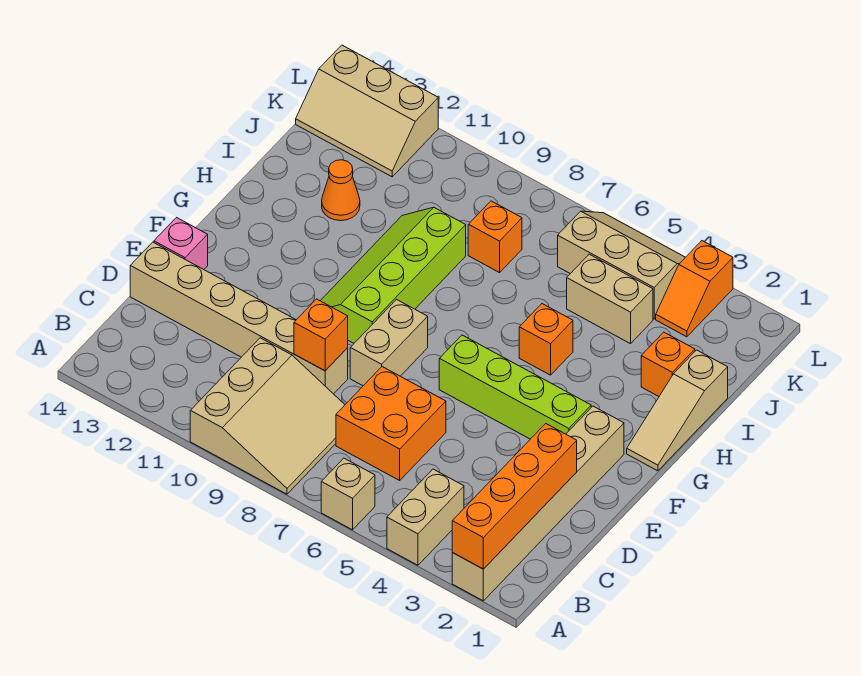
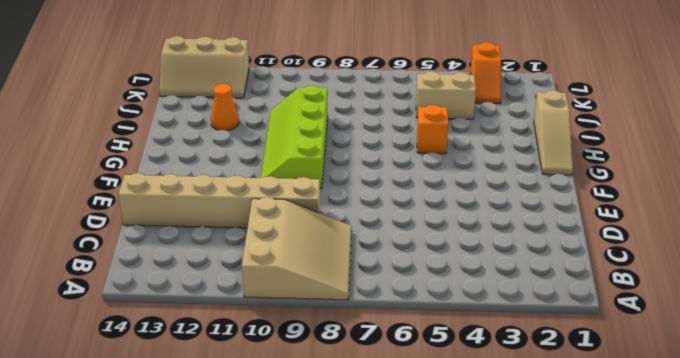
none -> tan 1x6 brick [452,406,624,601]
none -> tan 1x2 brick [387,469,464,565]
none -> tan 1x1 brick [321,458,375,530]

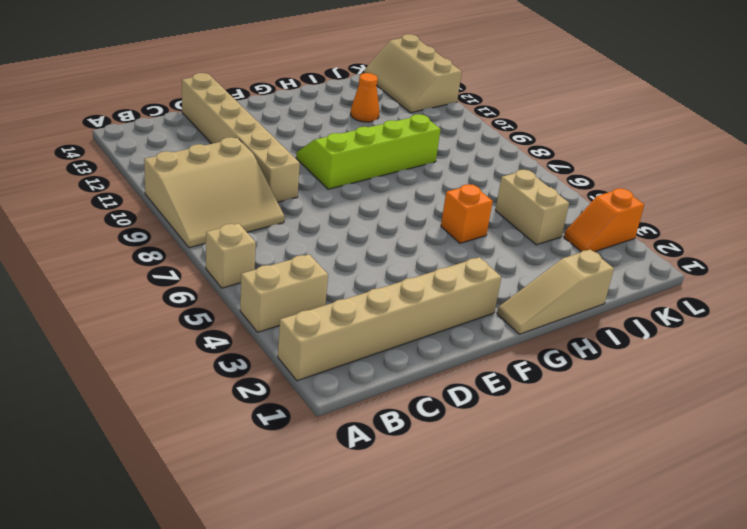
none -> orange 2x2 brick [336,367,446,480]
none -> tan 1x2 brick [350,300,428,386]
none -> pink 1x1 brick [154,218,208,270]

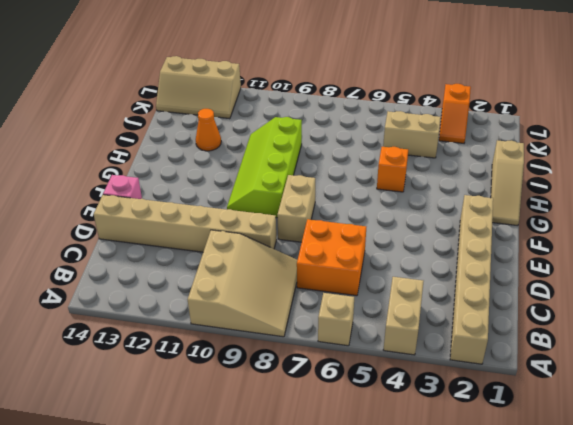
none -> lime 1x4 brick [439,335,591,439]
none -> orange 1x1 brick [641,332,695,396]
none -> orange 1x1 brick [468,201,522,273]

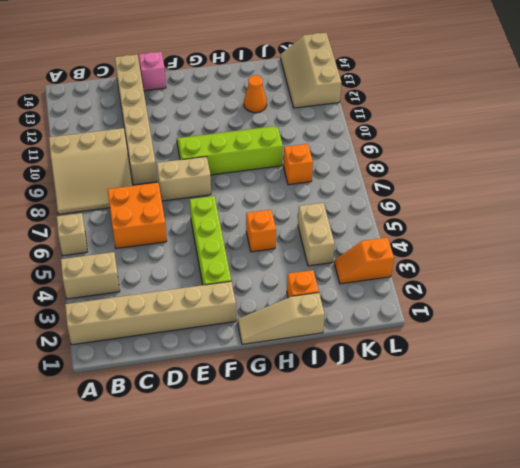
none -> tan 2x3 slope [558,211,685,319]
none -> orange 1x4 brick [452,424,577,569]
none -> orange 1x1 brick [294,299,348,371]

